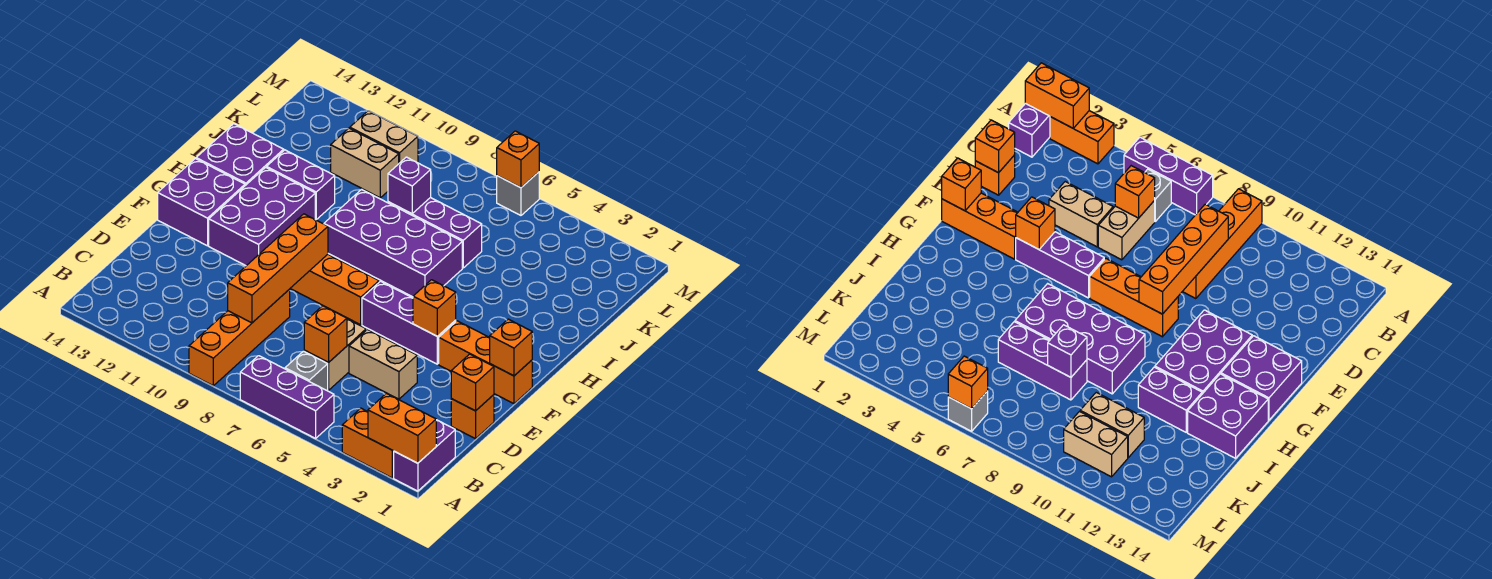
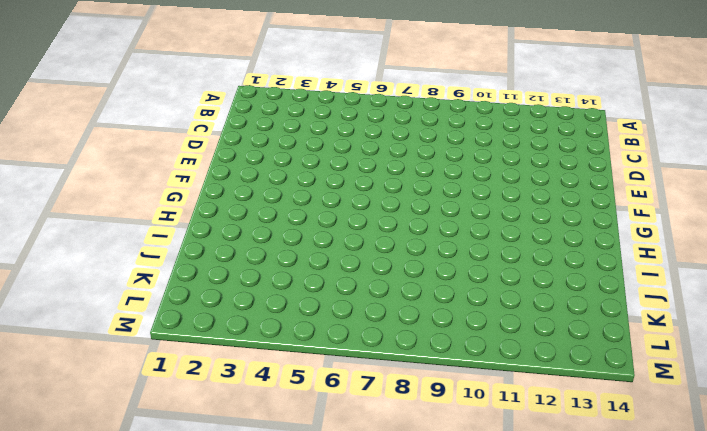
none -> purple 1x2 brick [394,420,455,491]
none -> orange 1x2 brick [342,408,394,478]
none -> purple 1x3 brick [240,356,334,438]

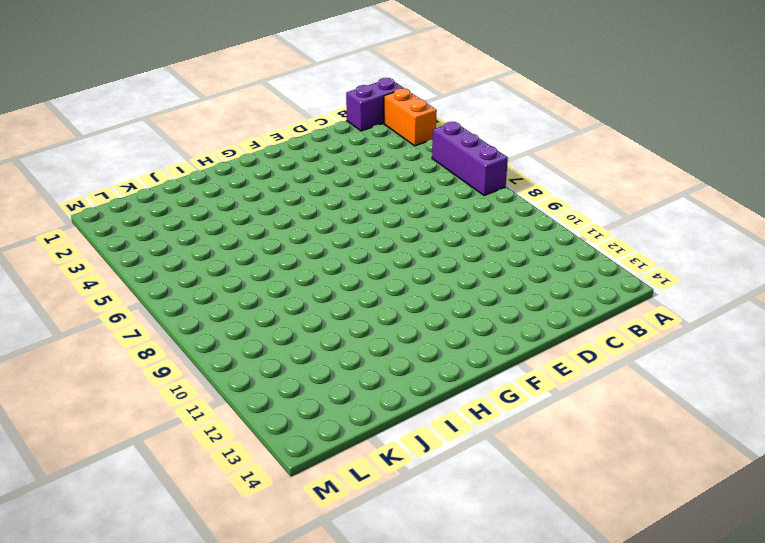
none -> orange 1x4 brick [189,290,290,386]
none -> grey 1x1 brick [285,351,328,391]
none -> tan 1x2 brick [304,319,366,390]

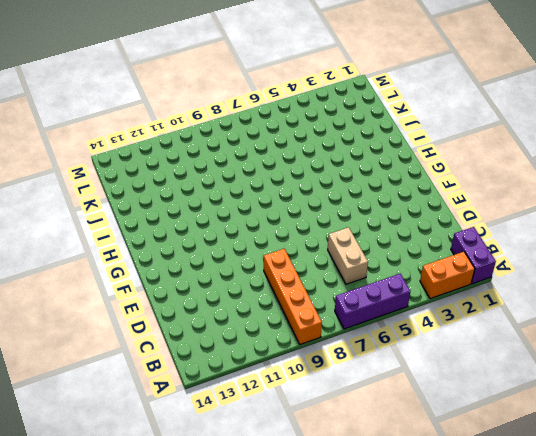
none -> grey 1x1 brick [285,351,328,391]
none -> orange 1x1 brick [451,395,494,439]
none -> tan 1x2 brick [349,330,417,399]

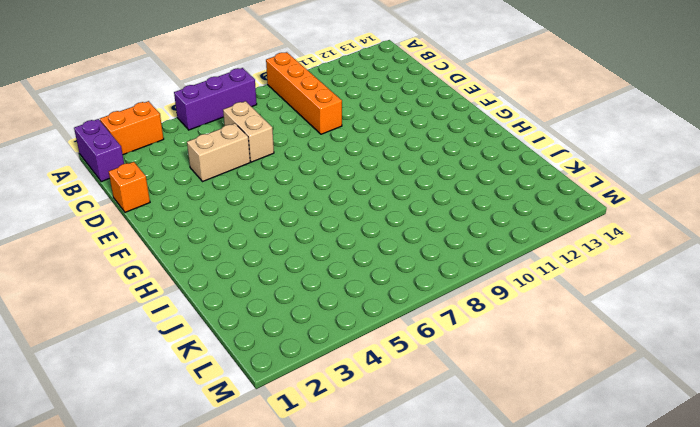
none -> grey 1x1 brick [285,351,328,391]
none -> orange 1x3 brick [439,321,532,404]
none -> purple 1x3 brick [362,281,456,364]

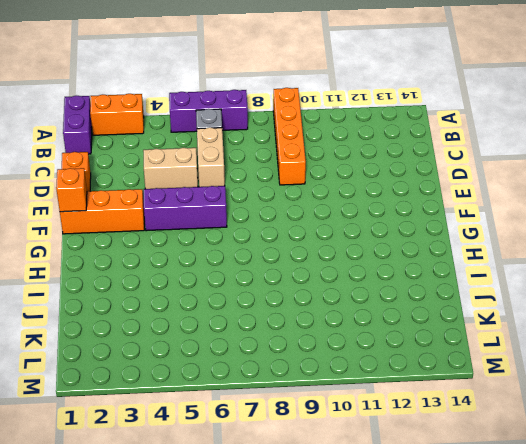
none -> orange 1x3 brick [290,254,379,325]
none -> purple 2x3 brick [209,167,315,266]
none -> purple 2x2 brick [158,159,245,246]

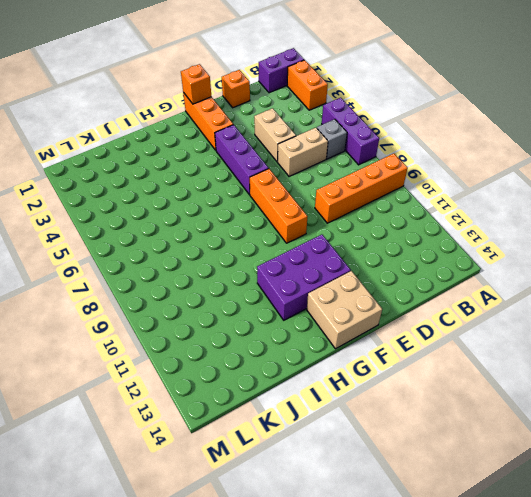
tan 2x2 brick [307,271,382,349] -> purple 2x2 brick [158,159,245,246]
none -> purple 2x4 brick [324,189,462,297]
none -> purple 2x2 brick [196,124,284,186]
none -> purple 1x2 brick [267,150,335,220]

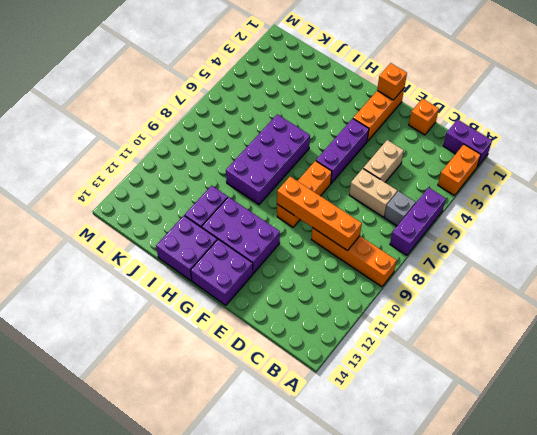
none -> purple 1x3 brick [388,197,482,268]
none -> tan 1x2 brick [331,128,399,198]
none -> tan 1x2 brick [350,111,418,163]

